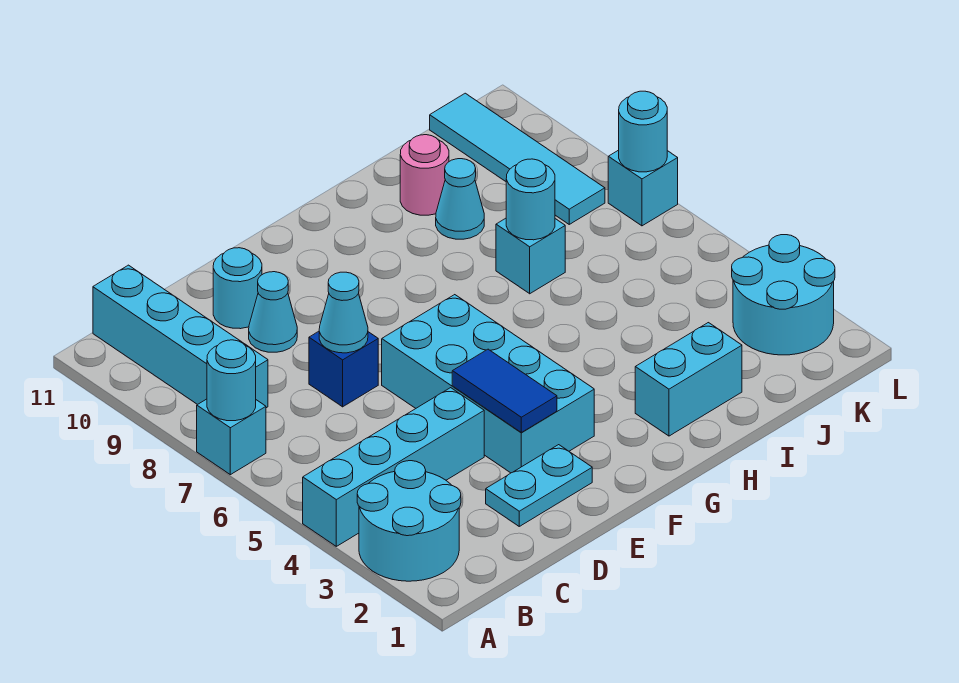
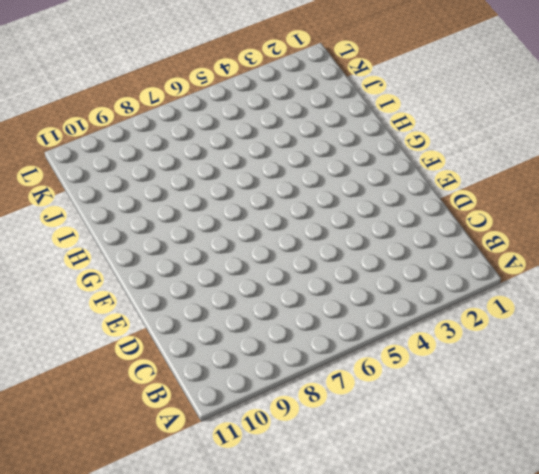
none -> cyan 2x2 round brick [357,461,461,581]
none -> cyan 1x4 brick [303,388,484,546]
none -> cyan 1x1 brick [197,399,266,475]

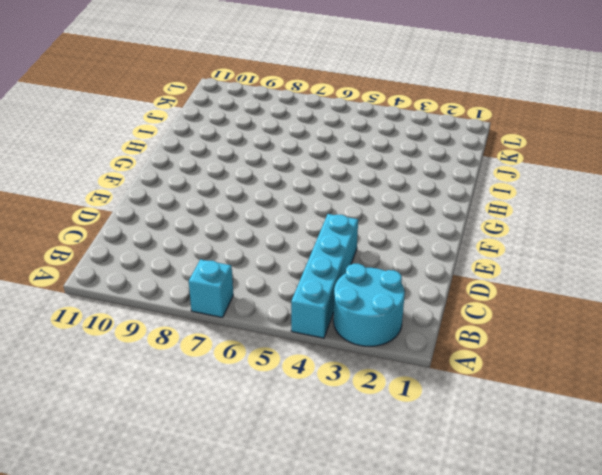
none -> cyan 1x4 brick [93,265,268,408]
none -> cyan 1x2 plate [486,445,592,526]
none -> blue 1x1 brick [309,331,378,407]

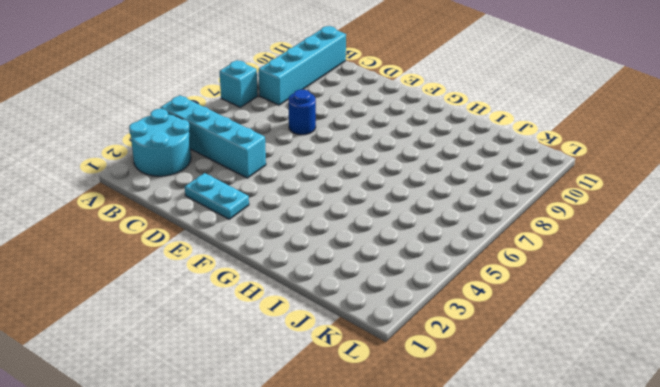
blue 1x1 round brick [289,89,316,135] -> blue 1x1 brick [309,331,378,407]
none -> cyan 1x1 cone [249,272,297,352]
none -> cyan 1x1 round brick [213,248,262,329]
none -> cyan 2x4 brick [382,295,594,473]

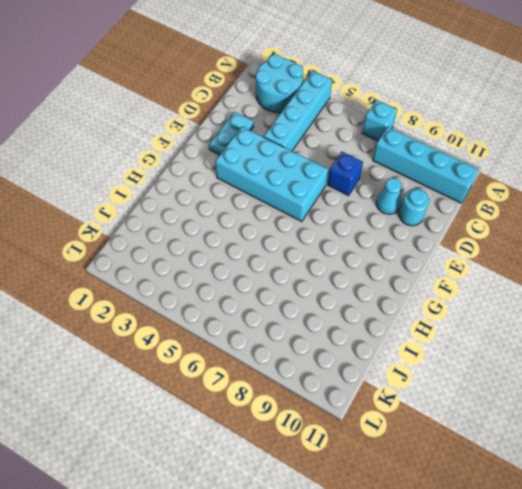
none -> cyan 1x2 brick [635,323,742,436]
none -> cyan 1x1 brick [496,218,565,294]
none -> cyan 1x1 cone [436,159,484,239]

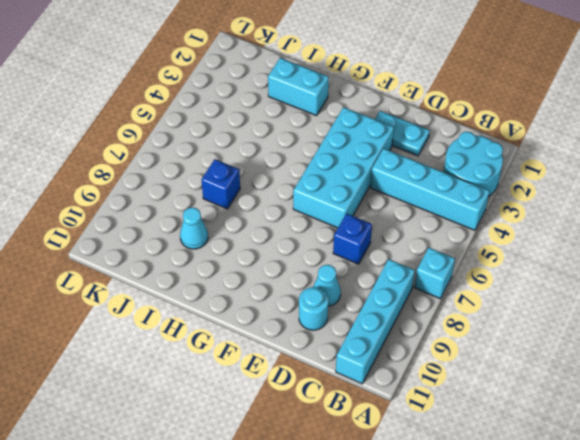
blue 1x1 brick [202,159,240,209] -> cyan 1x1 brick [496,218,565,294]
none -> pink 1x1 round brick [400,135,449,215]
none -> cyan 2x2 round brick [732,235,835,355]
none -> cyan 1x4 tile [430,93,605,224]

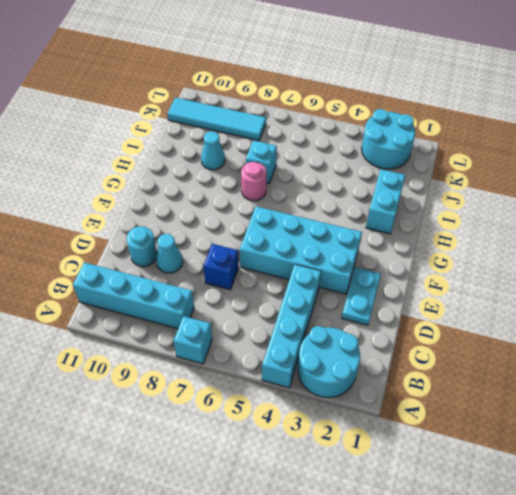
pink 1x1 round brick [241,162,267,201] -> pink 1x1 round brick moved to [400,135,449,215]
none -> cyan 1x1 brick [608,150,678,226]
none -> cyan 1x1 round brick [207,340,256,421]
none -> cyan 1x1 cone [319,272,368,353]

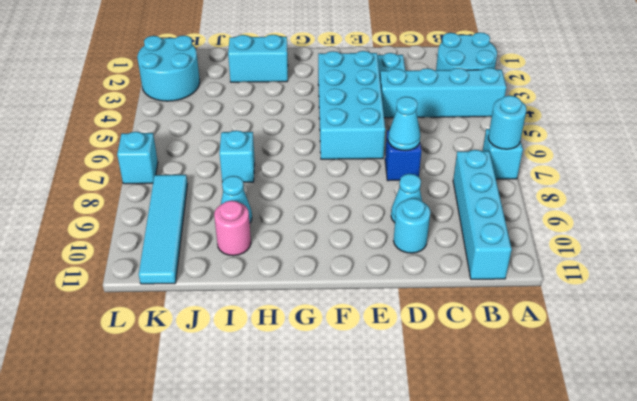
none -> blue 1x2 tile [452,349,557,432]
none -> cyan 1x1 round brick [506,159,555,240]
none -> cyan 1x1 round brick [619,91,667,172]

